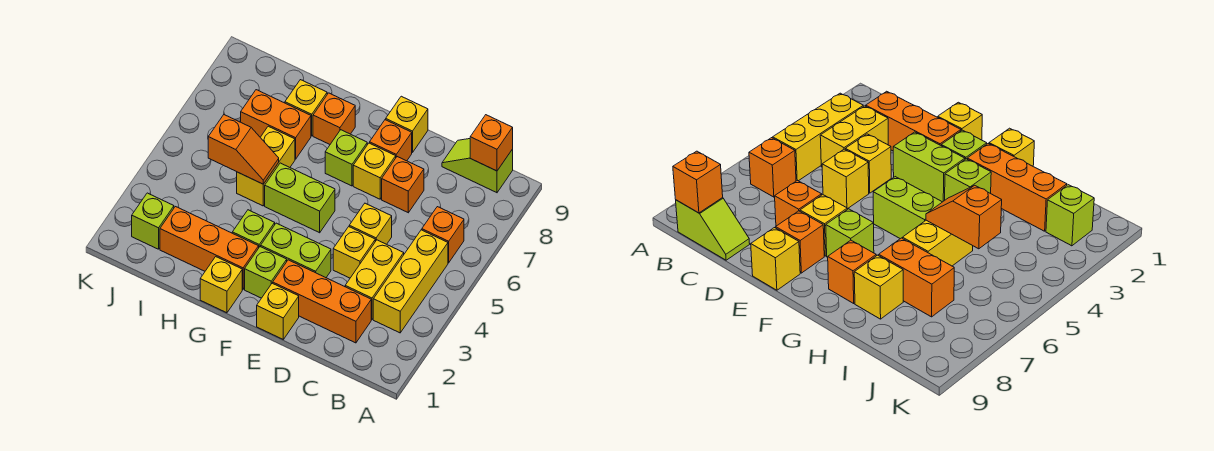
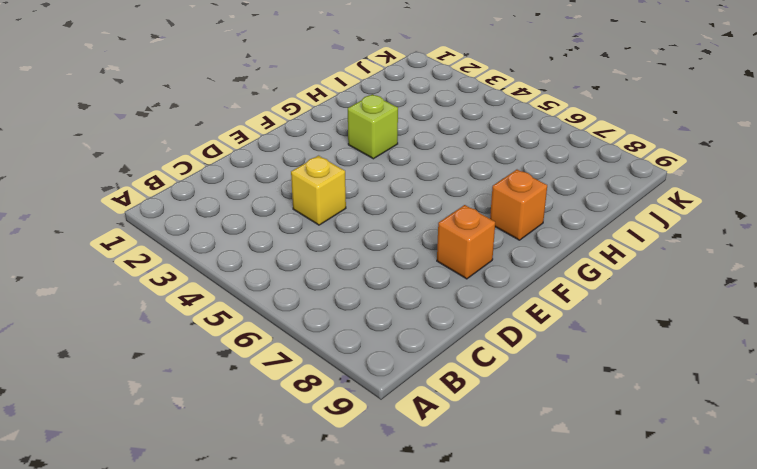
none -> yellow 1x3 brick [373,230,448,333]
none -> orange 1x1 brick [422,207,464,263]
none -> lime 1x2 slope [442,139,513,193]

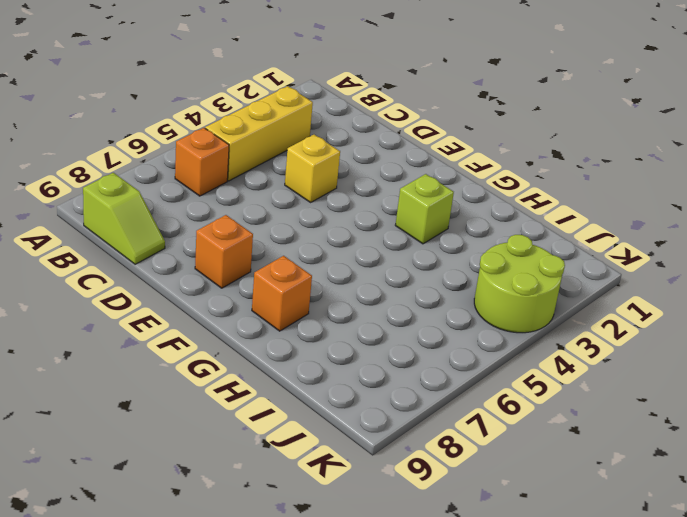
lime 2x2 round brick [474,235,565,333] -> none
none -> orange 1x3 brick [273,260,371,343]
none -> yellow 1x2 brick [345,240,404,319]
none -> yellow 1x1 brick [349,203,392,244]

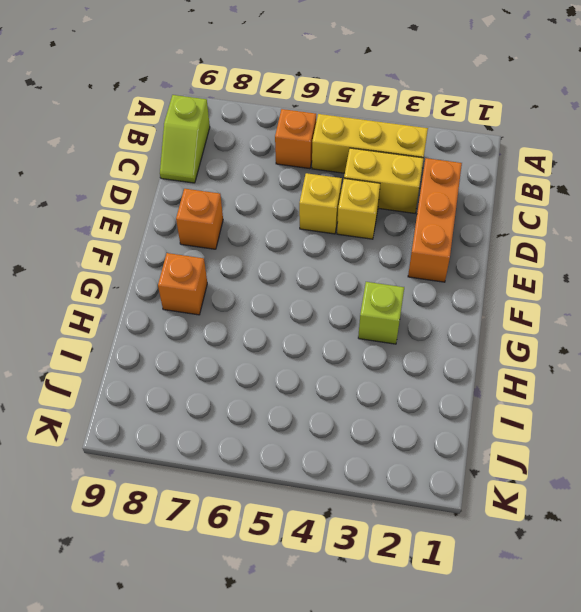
none -> orange 1x1 brick [382,157,424,213]
none -> yellow 1x1 brick [257,283,299,339]
none -> lime 1x2 brick [261,223,331,278]

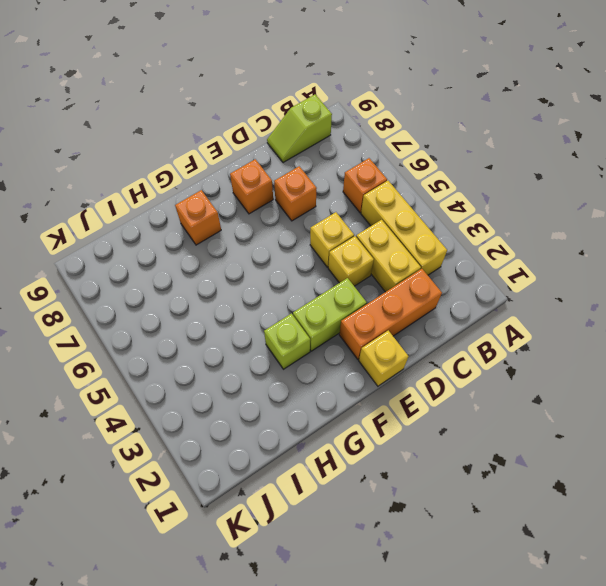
none -> yellow 1x1 brick [353,143,396,199]
none -> yellow 1x1 brick [386,96,428,153]
none -> lime 1x1 brick [245,247,287,298]

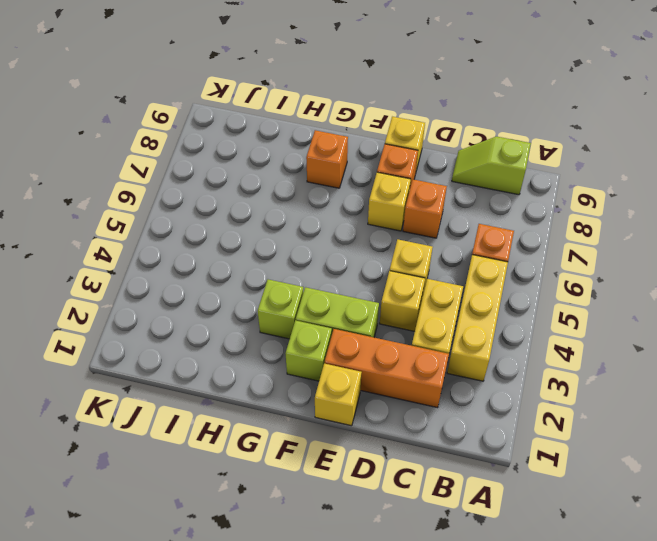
none -> lime 1x2 brick [265,163,335,233]
none -> lime 1x1 brick [325,130,367,186]
none -> yellow 1x1 brick [200,257,242,313]

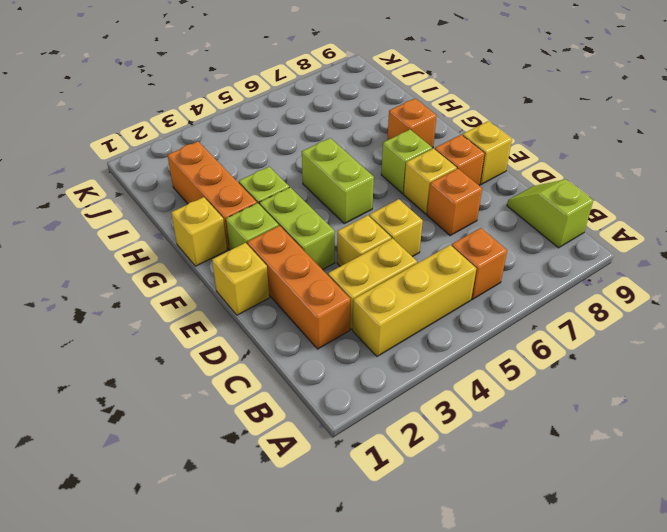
none -> yellow 1x2 brick [237,126,295,206]
none -> orange 1x2 brick [241,90,311,159]
none -> yellow 1x1 brick [285,80,327,136]

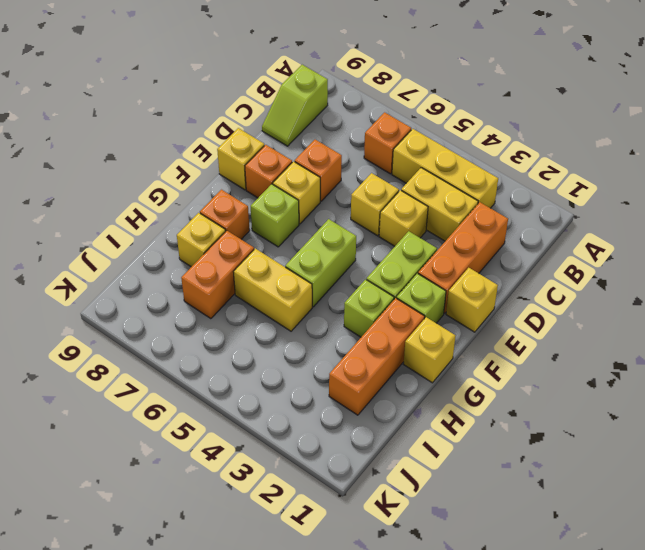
none -> lime 1x1 brick [132,193,174,249]
none -> orange 1x1 brick [470,115,513,171]
none -> orange 1x2 slope [208,115,279,184]

